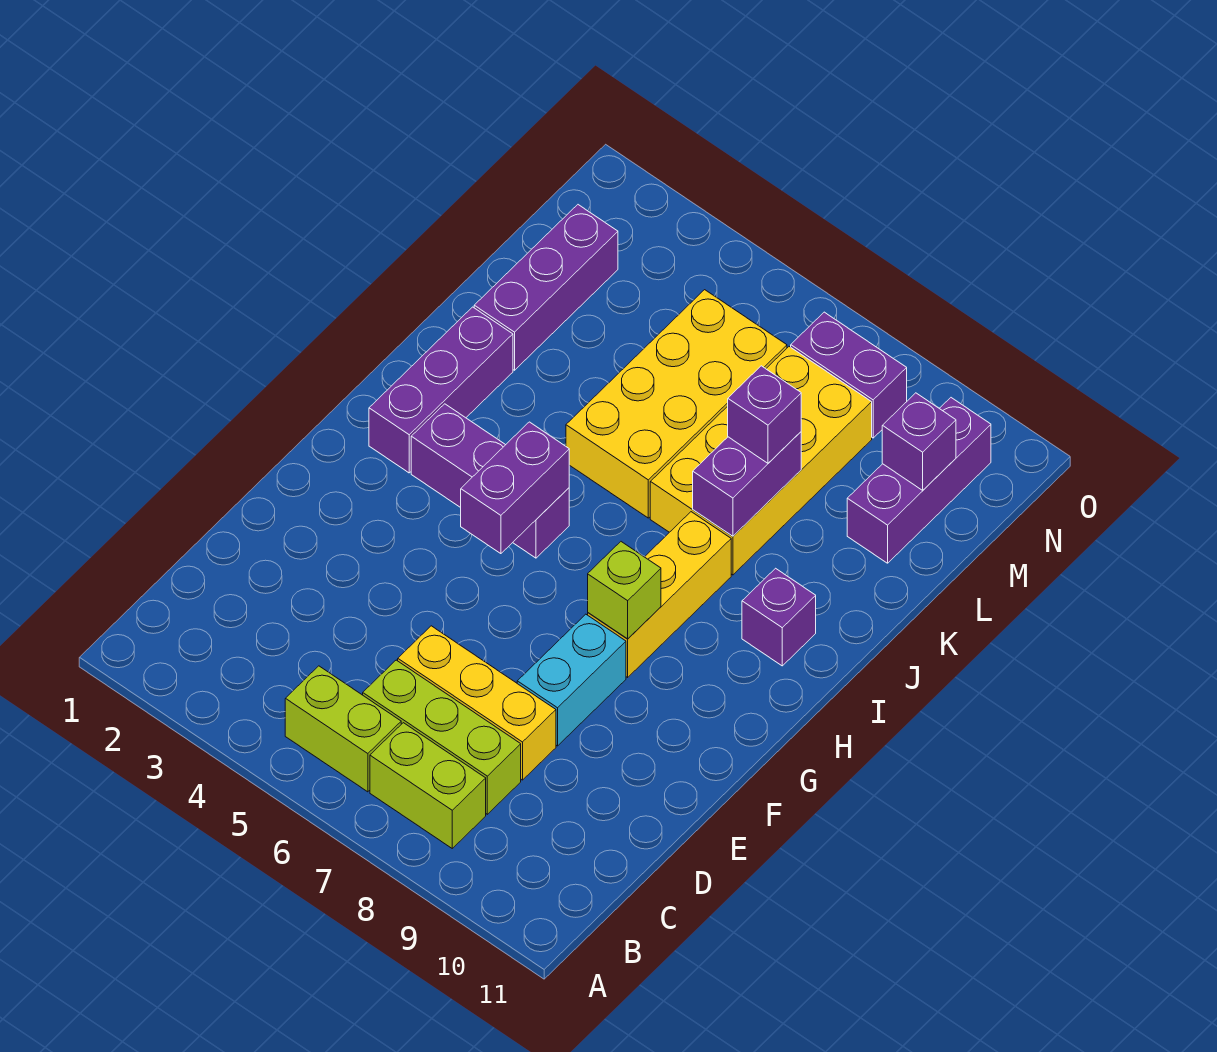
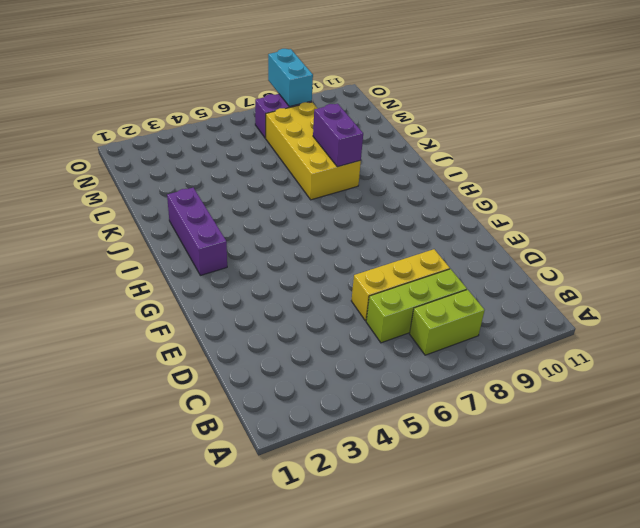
cyan 1x2 brick [268,49,313,106] -> cyan 1x2 brick moved to [517,614,626,746]
none -> lime 1x2 brick [285,666,401,792]
none -> yellow 1x3 brick [588,512,731,677]
none -> purple 1x3 brick [411,404,569,558]

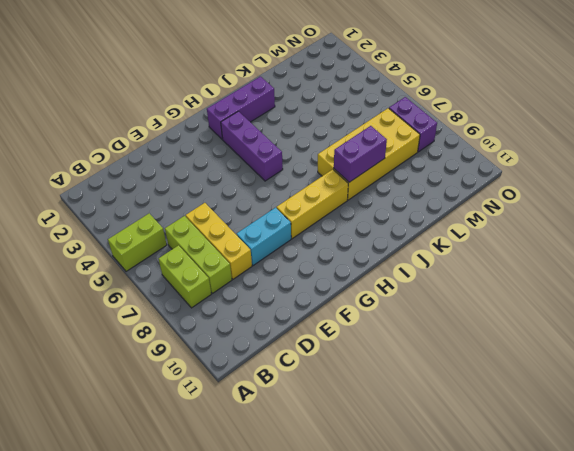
lime 1x2 brick [108,213,167,271] -> lime 1x2 brick turned to [285,666,401,792]
none -> purple 1x1 brick [742,568,816,666]
none -> yellow 2x4 brick [566,290,787,518]
none -> purple 1x3 brick [474,205,618,370]

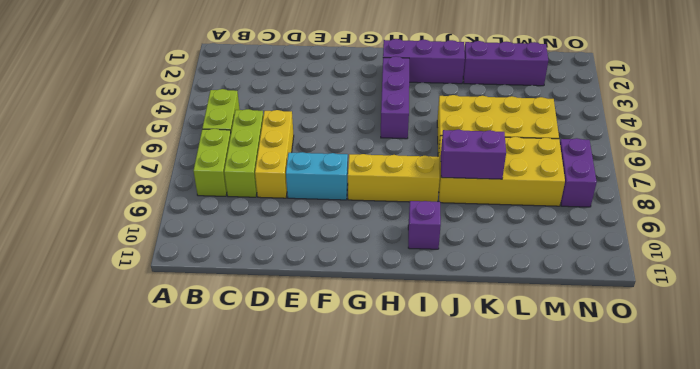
none -> purple 1x3 brick [847,398,991,563]
none -> purple 1x2 brick [461,422,569,554]
none -> lime 1x1 brick [588,542,661,639]

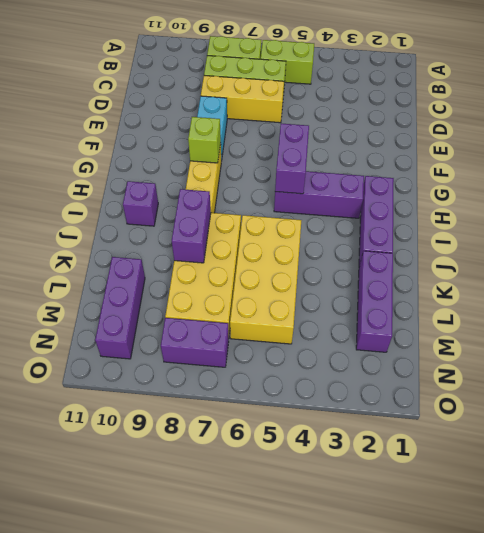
none -> purple 1x1 brick [882,393,956,490]
none -> purple 1x1 brick [728,366,801,463]

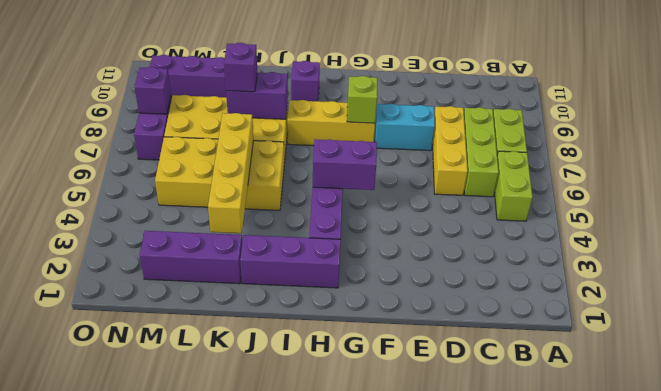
yellow 1x4 brick [208,113,253,233] -> none
purple 1x1 brick [135,67,171,114] -> purple 1x1 brick moved to [882,393,956,490]

